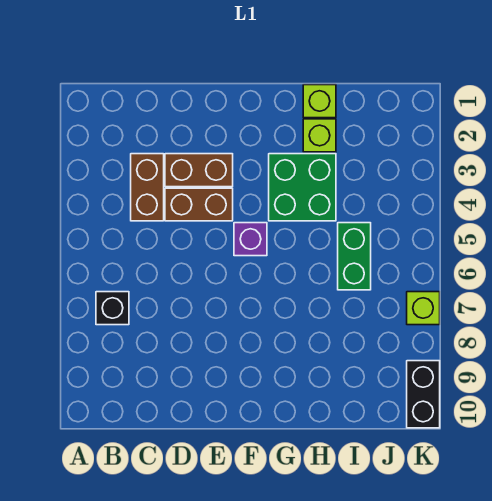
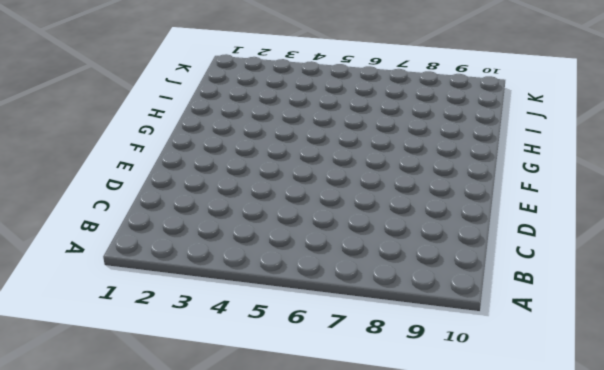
none -> black 1x1 brick [96,292,129,325]
none -> brown 1x2 brick [131,154,164,221]

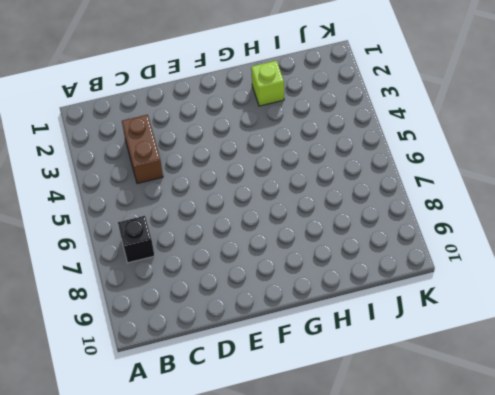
none -> brown 1x2 brick [165,154,233,187]
none -> brown 1x2 brick [165,188,233,221]

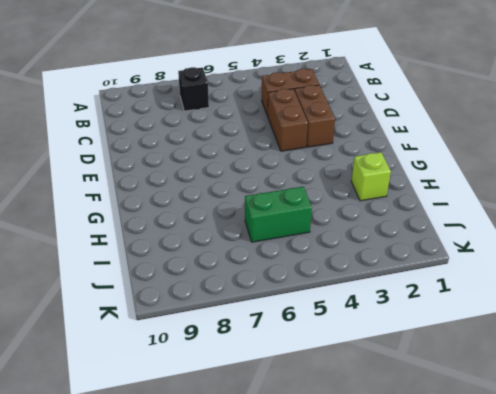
none -> purple 1x1 brick [234,223,267,256]
none -> green 2x2 brick [269,154,336,221]

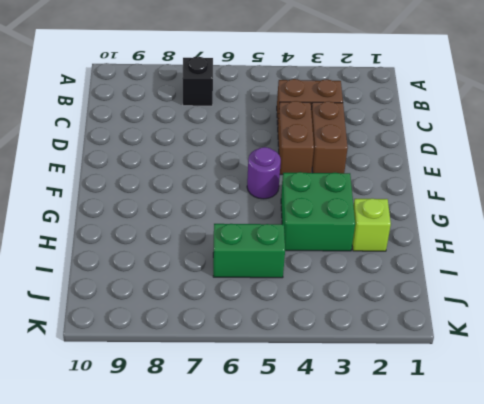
purple 1x1 round brick [247,147,281,199] -> purple 1x1 brick [234,223,267,256]
none -> lime 1x1 brick [303,85,336,118]
none -> lime 1x1 brick [407,292,440,325]

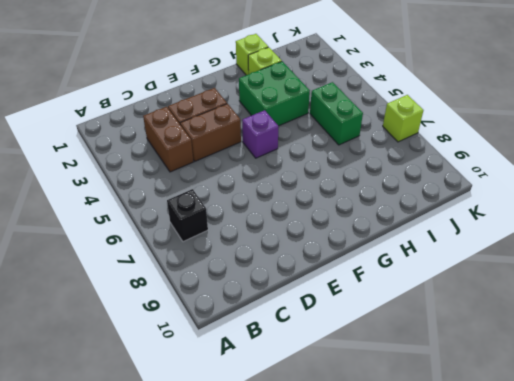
none -> black 1x2 brick [407,361,440,428]

